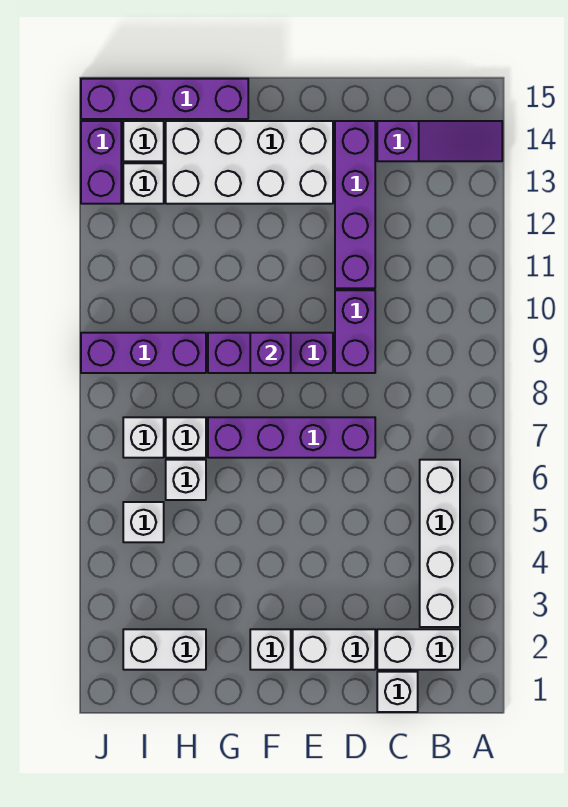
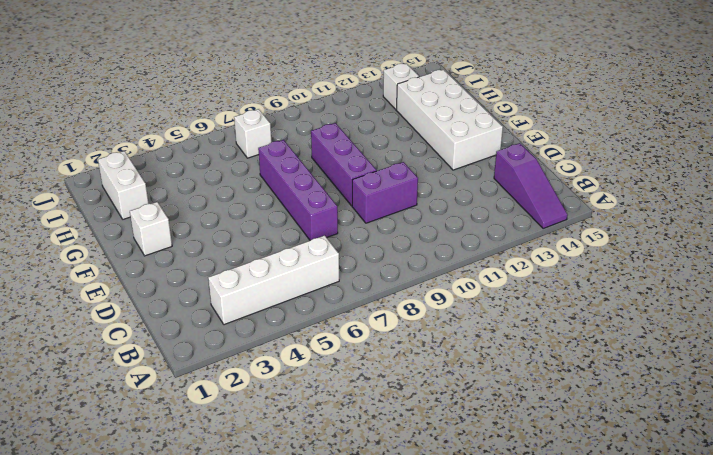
none -> white 1x2 brick [377,629,460,670]
none -> white 1x1 brick [377,672,418,712]
none -> white 1x2 brick [293,629,375,670]

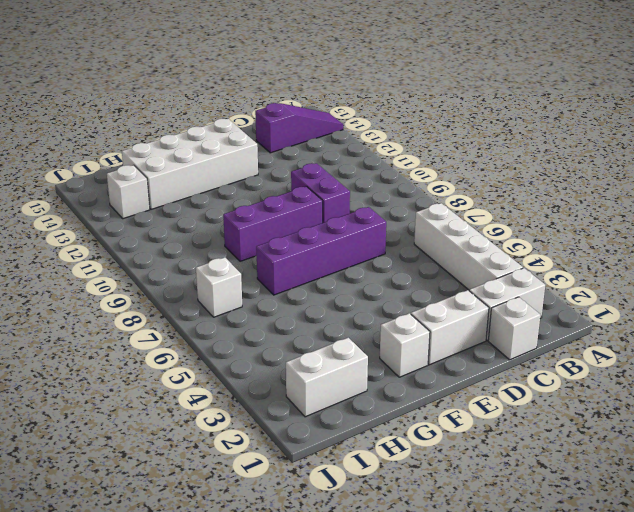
none -> purple 1x4 brick [335,121,375,288]
none -> purple 1x4 brick [81,79,248,119]
none -> white 1x1 brick [166,460,206,500]

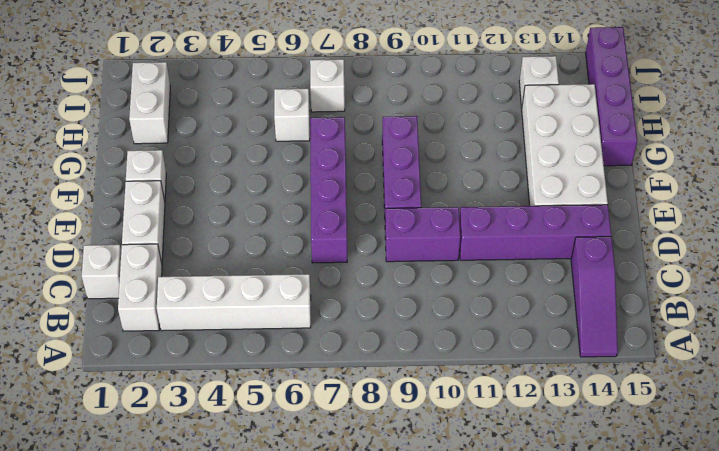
none -> white 1x1 brick [166,417,206,458]
none -> purple 1x3 brick [81,333,206,373]
none -> white 1x1 brick [123,502,164,542]

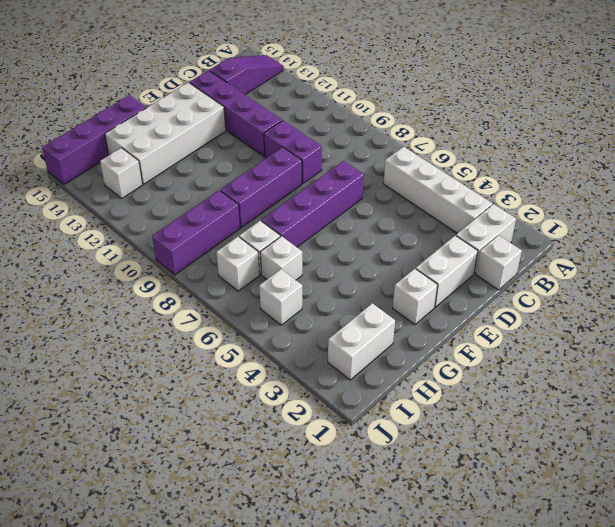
none -> white 1x1 brick [123,121,164,161]
none -> purple 1x2 brick [81,121,121,204]
none -> purple 1x1 brick [250,333,291,373]

